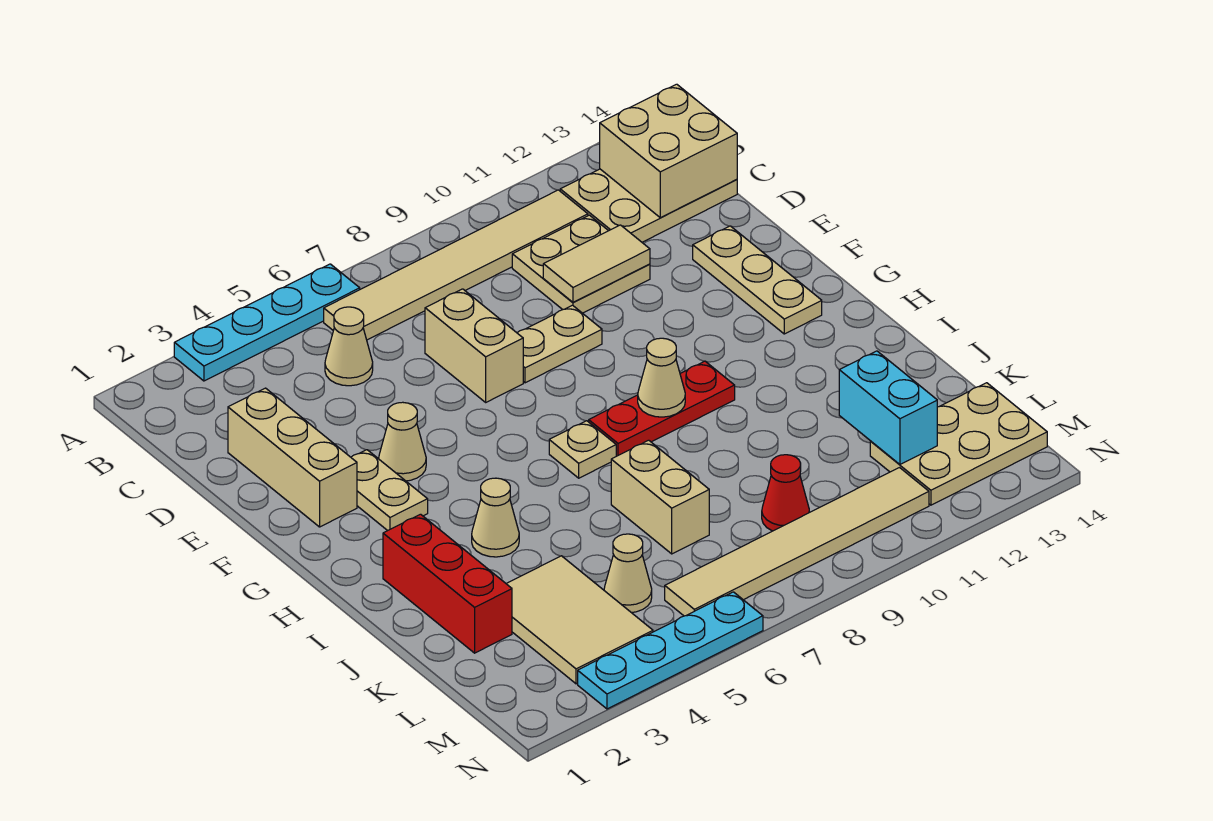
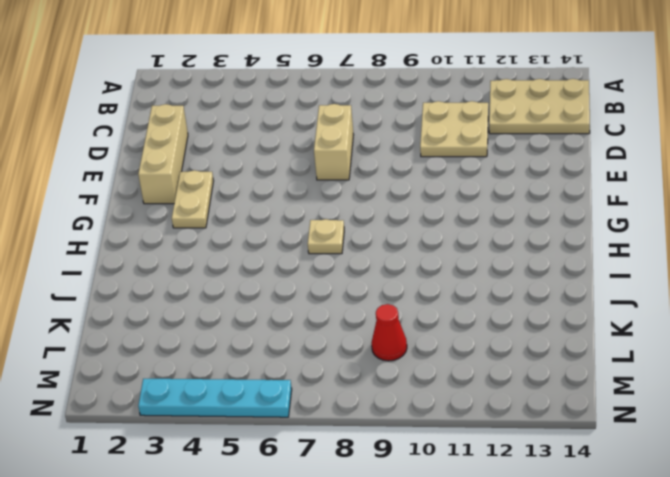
none -> cyan 1x4 plate [174,264,360,381]
none -> tan 1x6 tile [324,190,588,340]
none -> tan 1x1 cone [325,307,373,386]

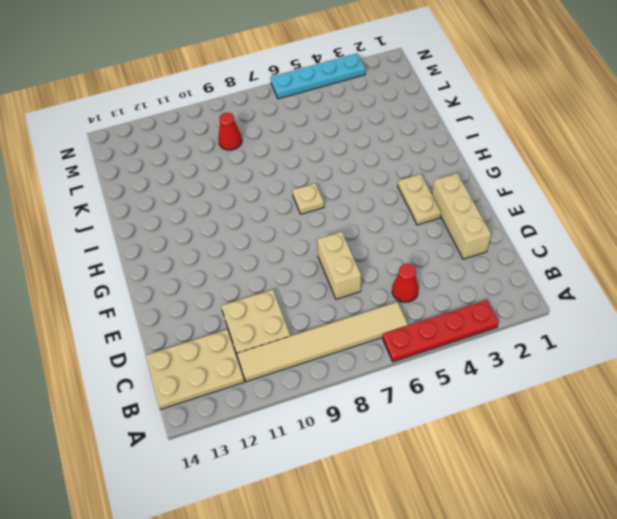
red 1x4 plate [383,300,499,362] -> cyan 1x4 plate [174,264,360,381]
red 1x1 cone [392,264,419,302] -> tan 1x1 cone [325,307,373,386]
none -> tan 1x2 plate [517,305,602,383]
none -> tan 1x3 plate [693,226,822,334]
none -> tan 1x1 cone [379,402,426,481]

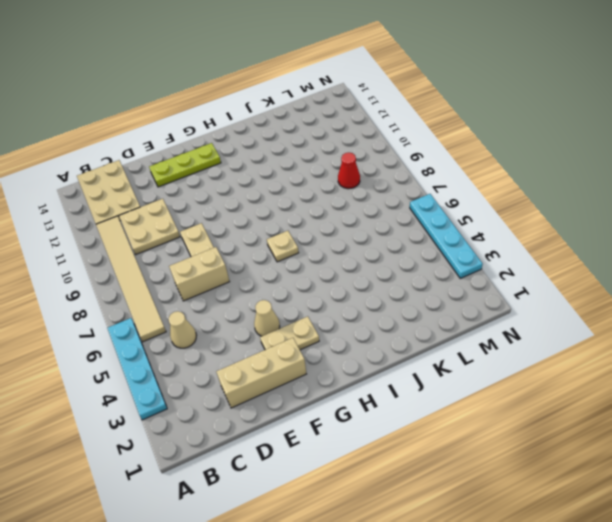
lime 1x3 plate [149,143,221,187] -> tan 1x3 plate [693,226,822,334]
none -> red 1x3 plate [589,361,735,456]
none -> red 1x3 brick [383,514,512,653]
none -> tan 1x1 cone [472,478,519,557]

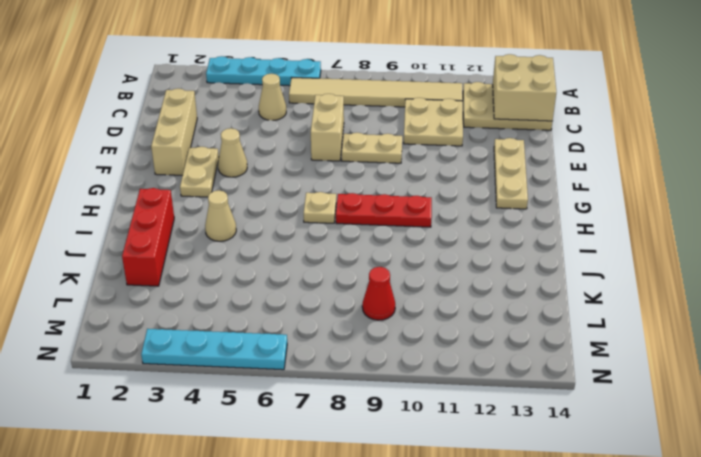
none -> tan 1x2 brick [611,440,709,554]
none -> tan 2x3 tile [506,556,653,684]
none -> tan 1x1 cone [604,534,652,613]

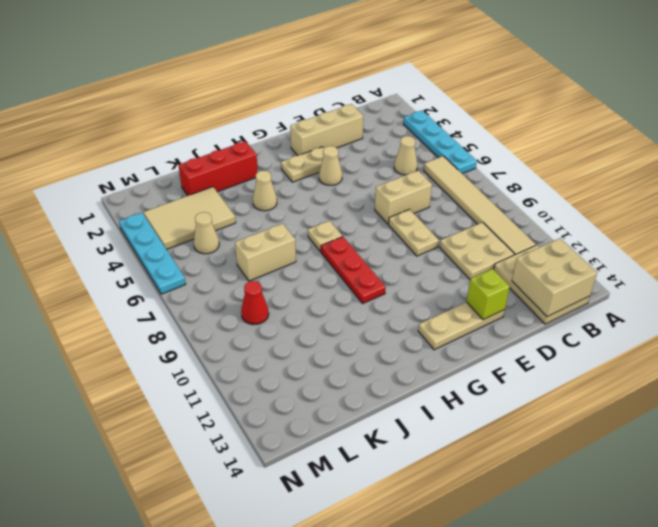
lime 1x1 brick [467,269,510,320] -> none
none -> tan 2x3 plate [870,383,1047,505]
none -> tan 1x6 tile [665,468,929,616]
none -> tan 1x2 tile [543,225,650,302]

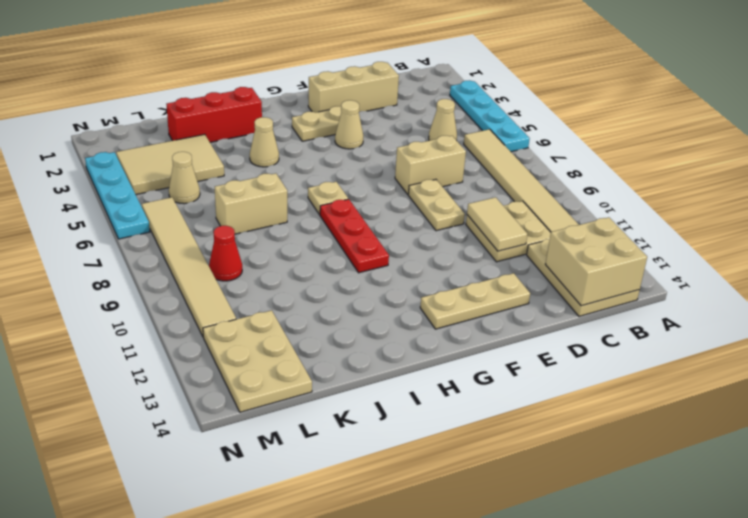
none -> tan 1x1 cone [638,338,685,417]
none -> cyan 1x2 brick [839,351,937,464]

